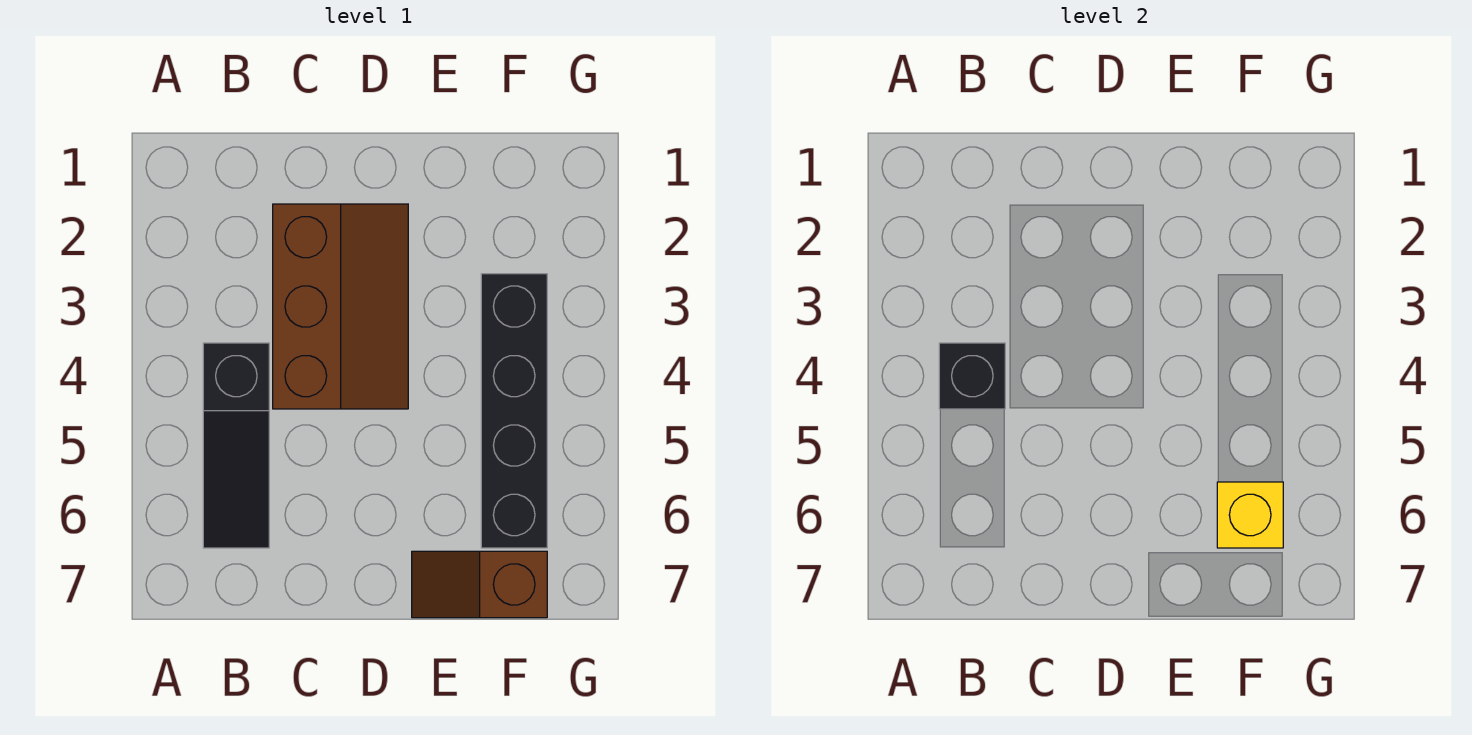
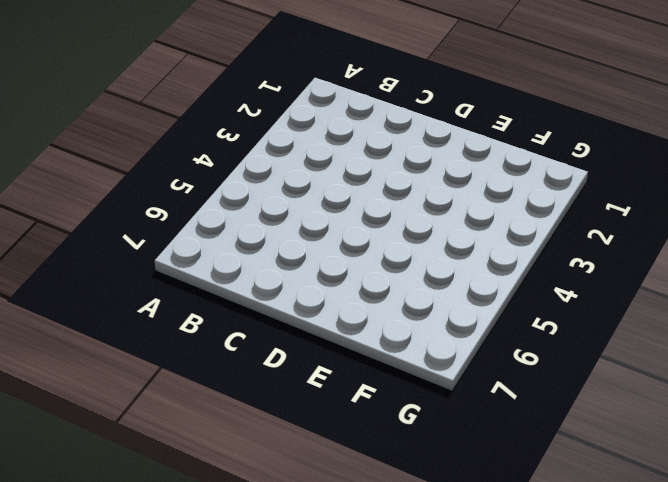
none -> black 1x3 slope [203,343,269,548]
none -> brown 2x3 slope [273,204,408,409]

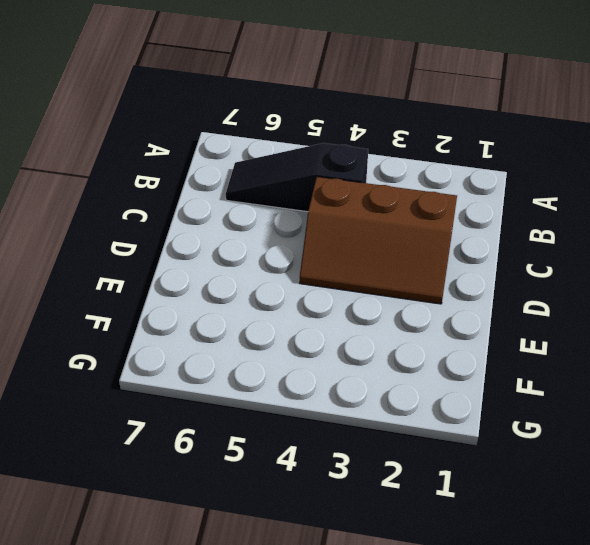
none -> brown 1x2 slope [412,551,547,618]
none -> black 1x4 brick [481,274,547,548]

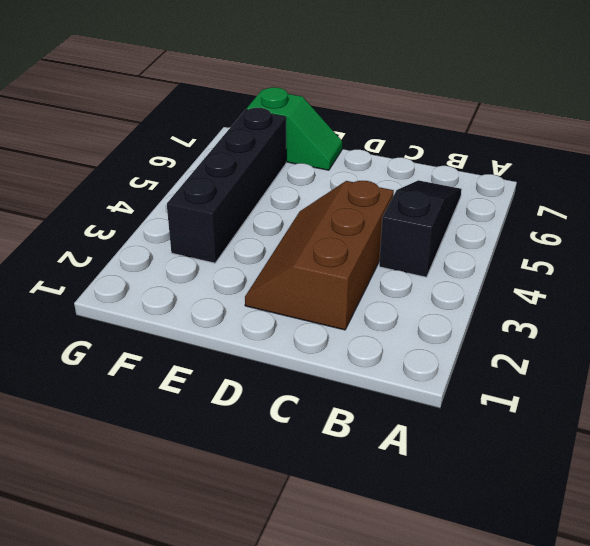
green 1x2 slope [246,87,342,170] -> brown 1x2 slope [412,551,547,618]
none -> black 1x1 brick [939,343,1005,409]
none -> yellow 1x1 brick [1217,482,1283,548]

